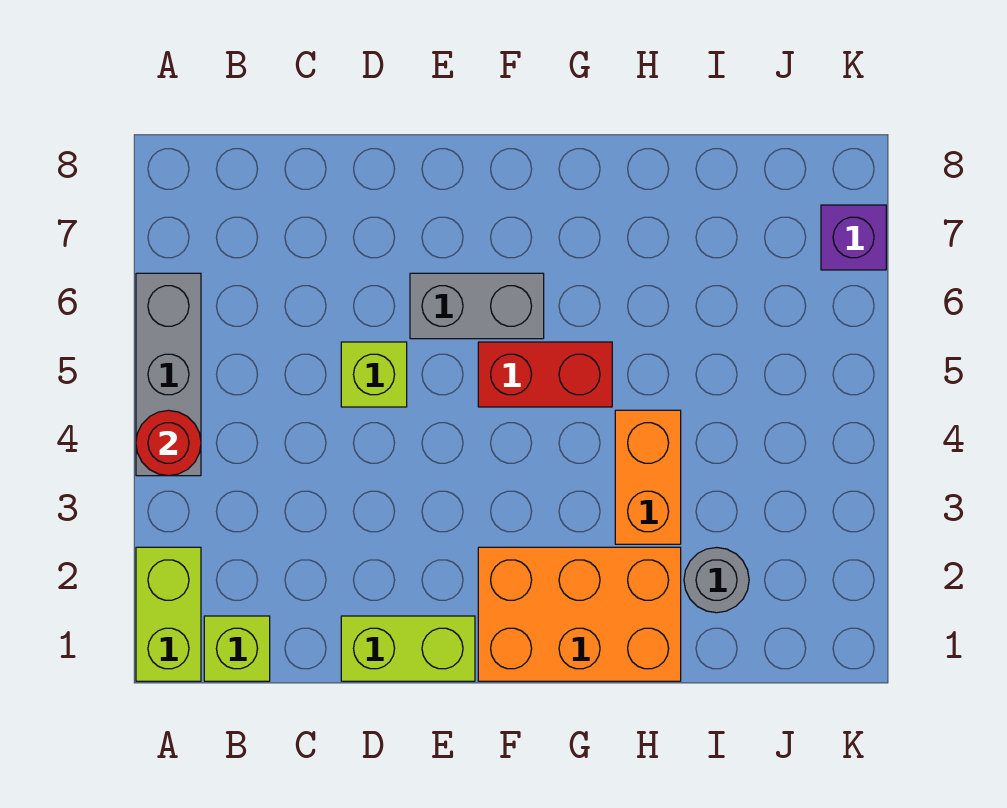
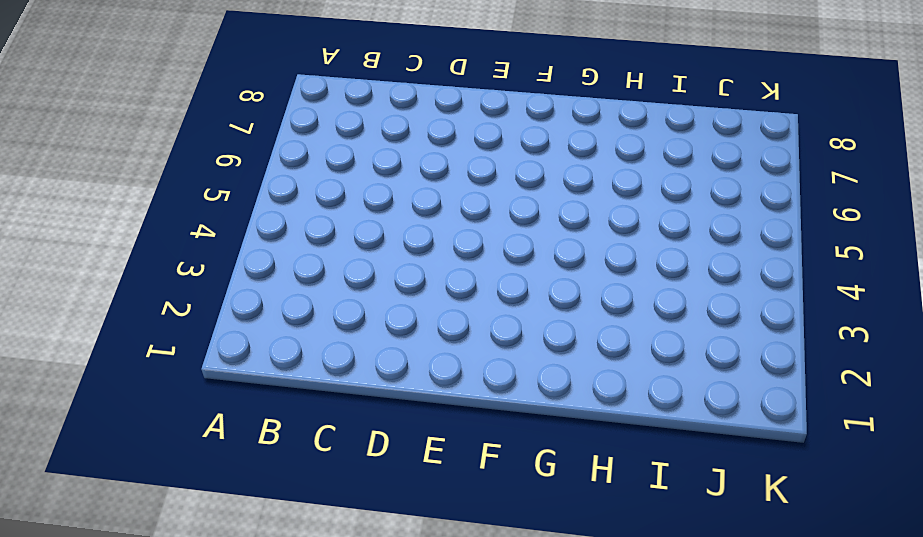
none -> lime 1x2 brick [136,547,201,681]
none -> grey 1x3 brick [136,273,201,476]
none -> lime 1x1 brick [204,616,270,681]

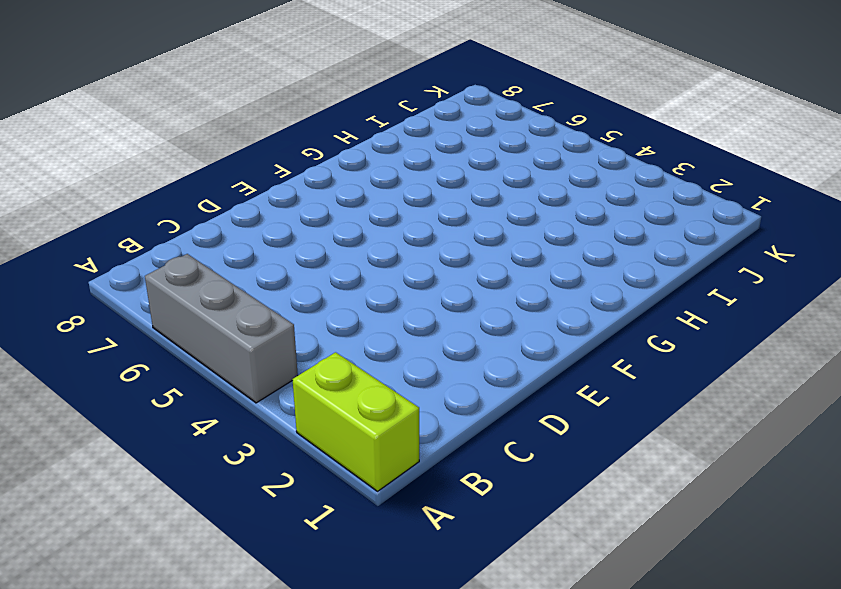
none -> lime 1x1 brick [204,616,270,681]
none -> lime 1x2 brick [341,616,475,681]
none -> lime 1x1 brick [341,342,407,407]

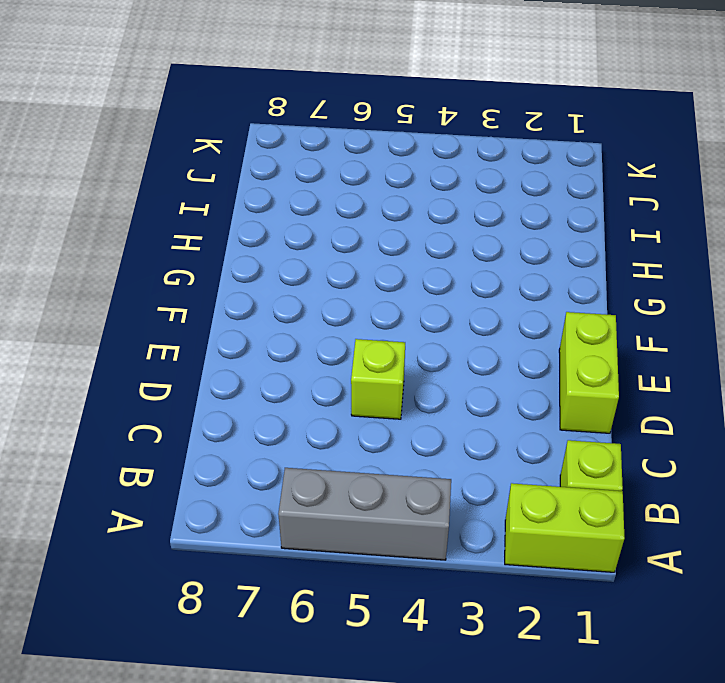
none -> grey 1x2 brick [410,273,544,339]
none -> orange 2x3 brick [478,547,681,681]
none -> red 1x2 brick [478,342,612,407]

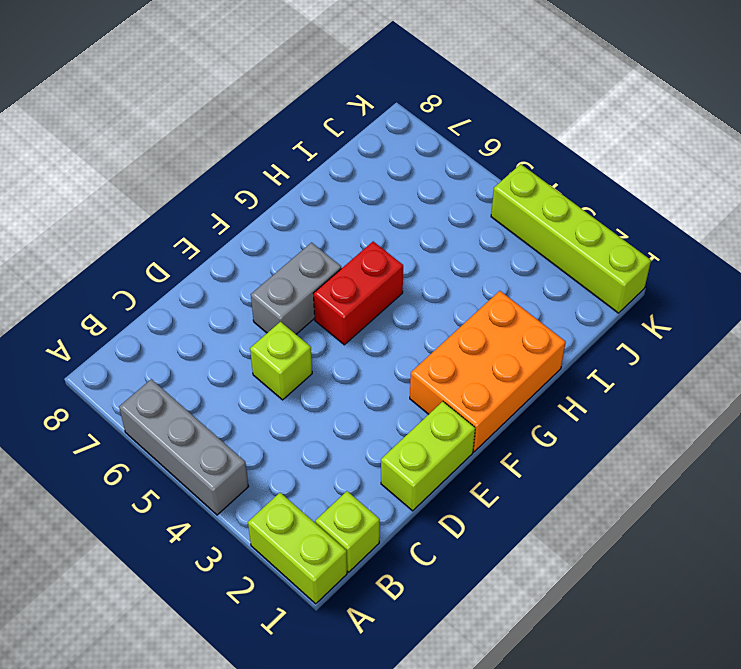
lime 1x4 brick [491,164,651,313] -> none
none -> orange 1x2 brick [615,410,681,544]
none -> grey 1x1 round brick [684,548,749,613]
none -> purple 1x1 brick [821,205,886,270]

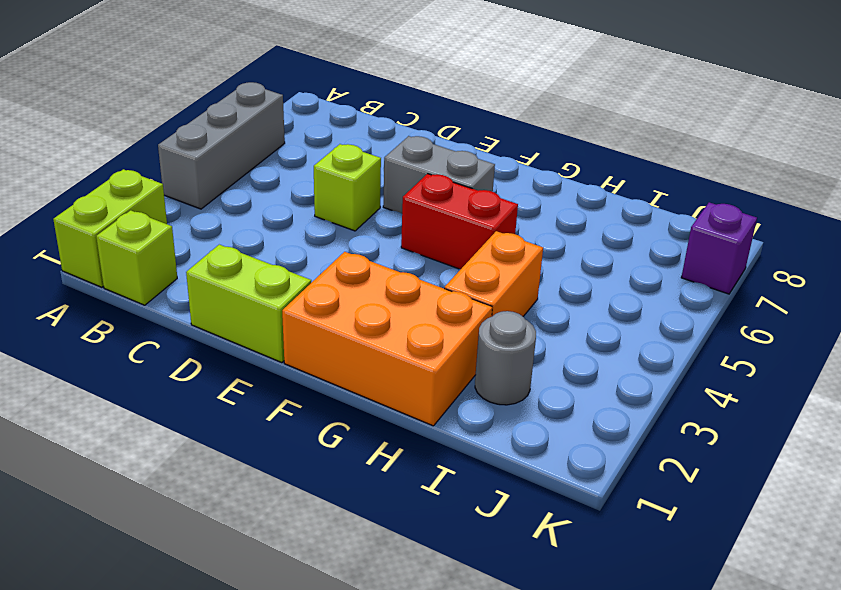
none -> red 1x1 round brick [136,410,201,476]

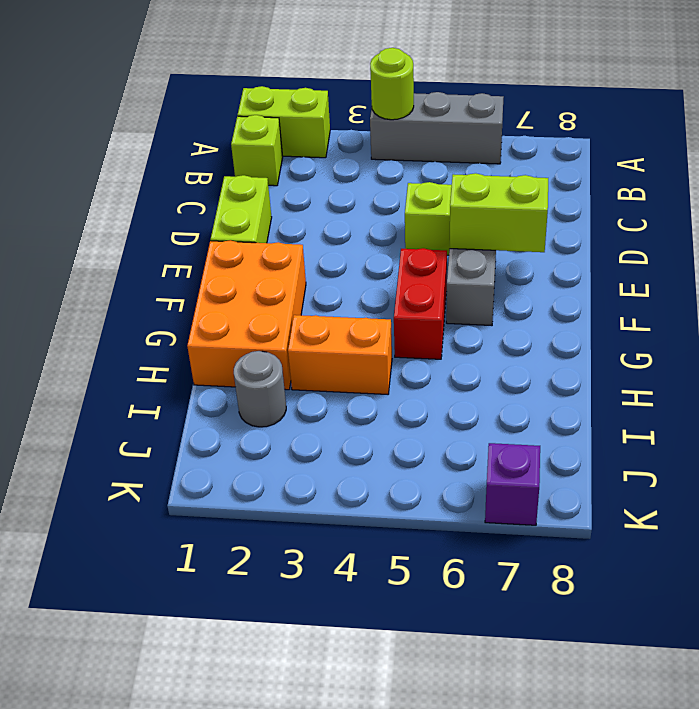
lime 1x1 round brick [370,48,414,120] -> red 1x1 round brick [136,410,201,476]
lime 1x2 brick [449,173,548,252] -> none

